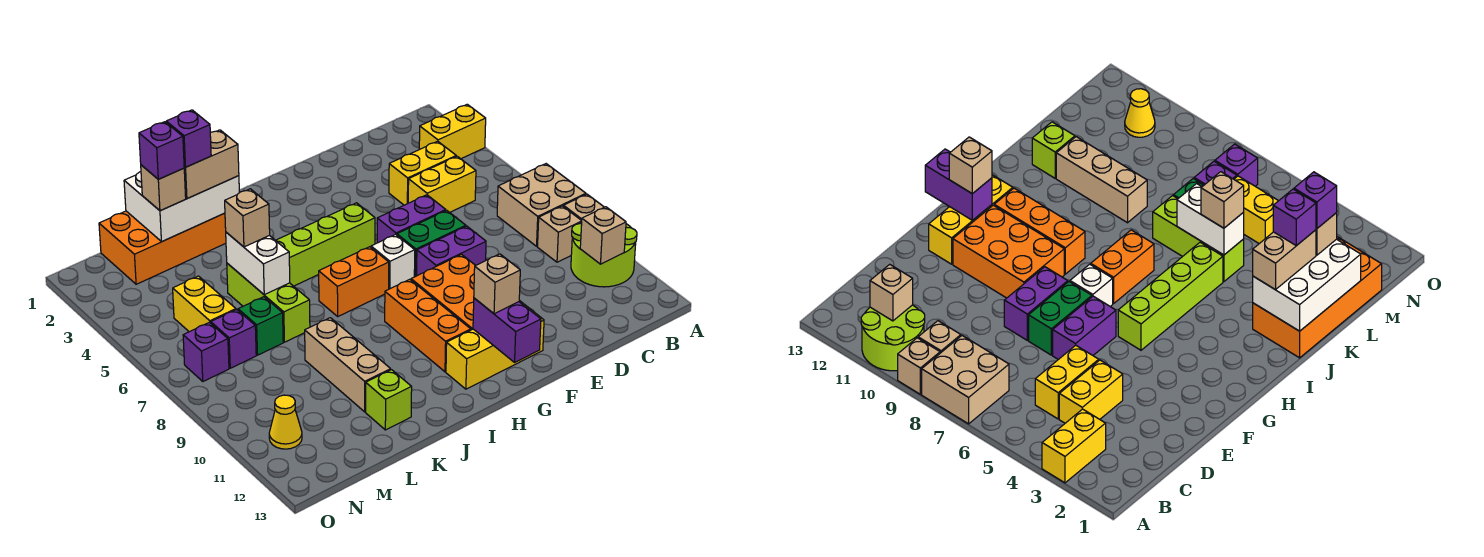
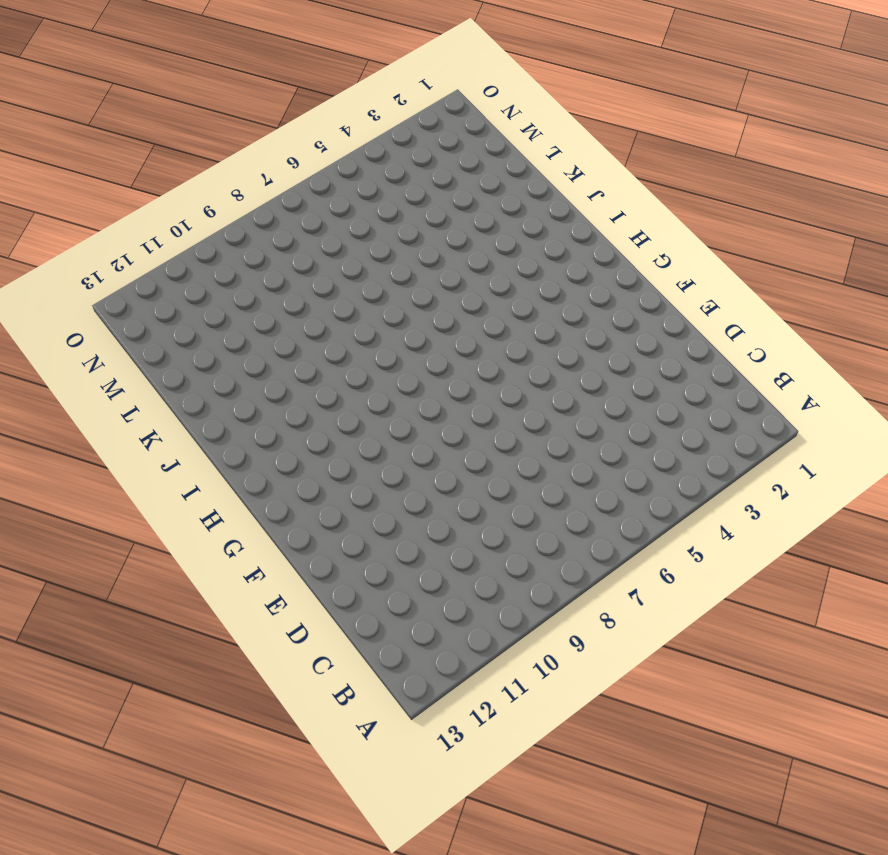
none -> yellow 1x2 brick [419,104,486,159]
none -> tan 2x2 brick [497,164,586,246]
none -> tan 1x1 brick [563,194,604,220]
none -> lime 2x2 round brick [571,223,637,287]

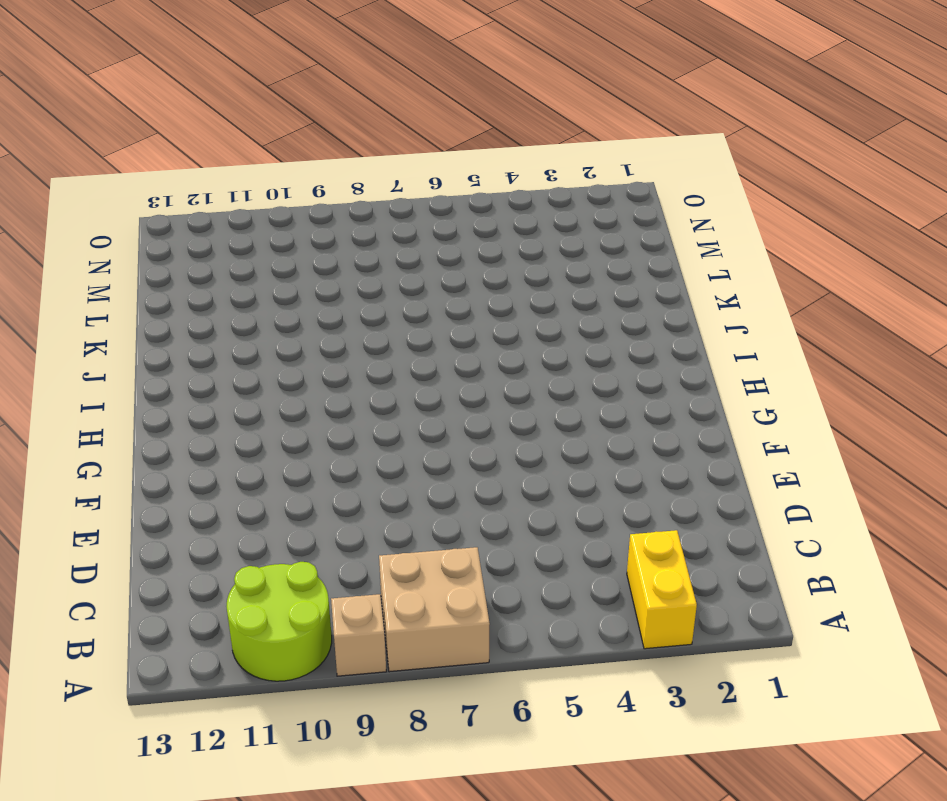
none -> tan 1x1 brick [538,206,582,262]
none -> yellow 1x2 brick [389,141,456,205]
none -> yellow 1x2 brick [408,156,476,212]
none -> purple 1x2 brick [377,195,446,243]

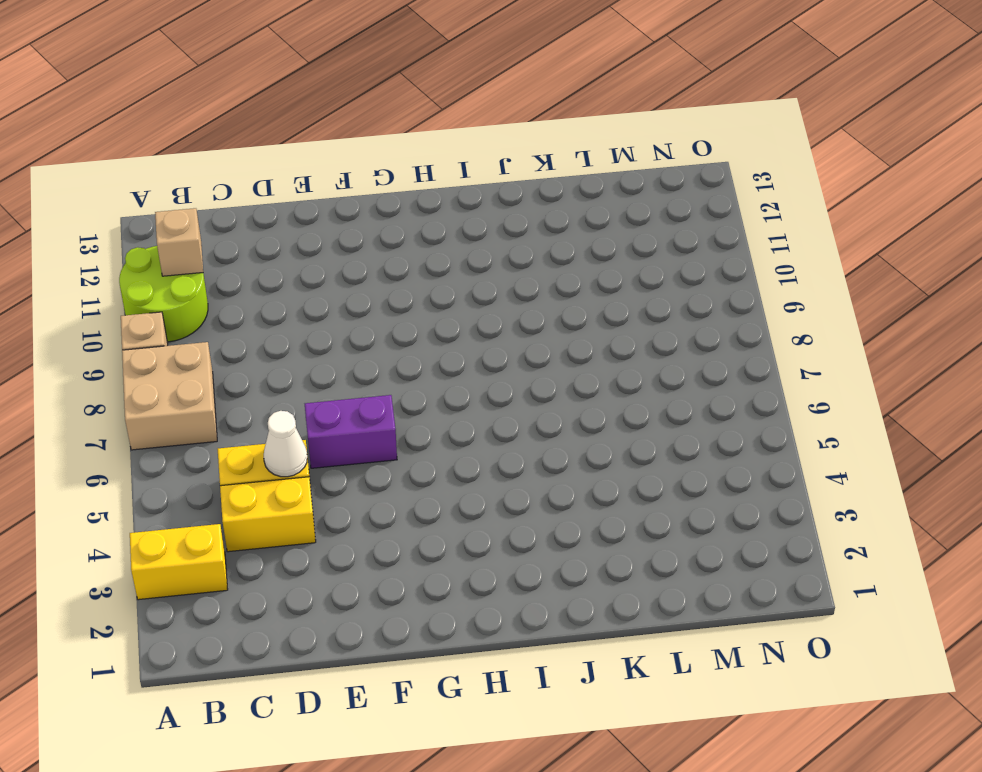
white 1x1 cone [264,411,307,477] -> none
none -> tan 1x1 brick [538,206,582,262]
none -> green 1x2 brick [397,210,466,277]
none -> purple 1x2 brick [417,226,486,276]
none -> orange 2x3 brick [411,255,523,330]

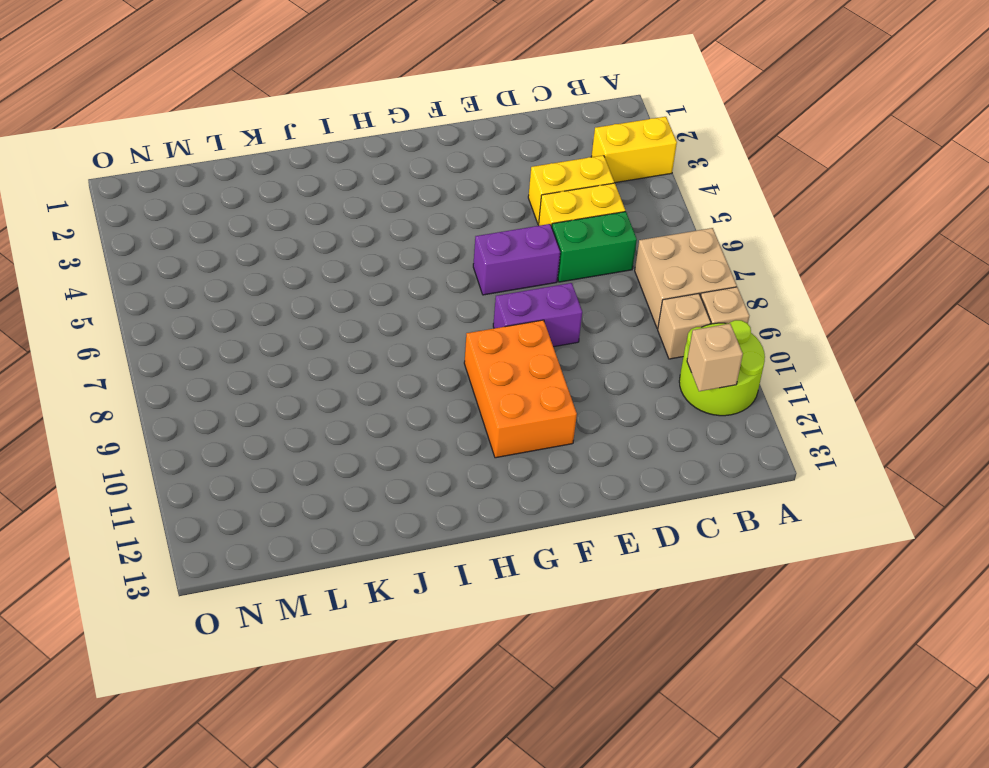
green 1x2 brick [552,212,637,282] -> green 1x2 brick moved to [397,210,466,277]
none -> yellow 1x3 brick [446,304,544,389]
none -> lime 1x4 brick [276,203,375,286]
none -> white 1x1 brick [371,234,415,289]
none -> orange 1x2 brick [319,247,389,316]

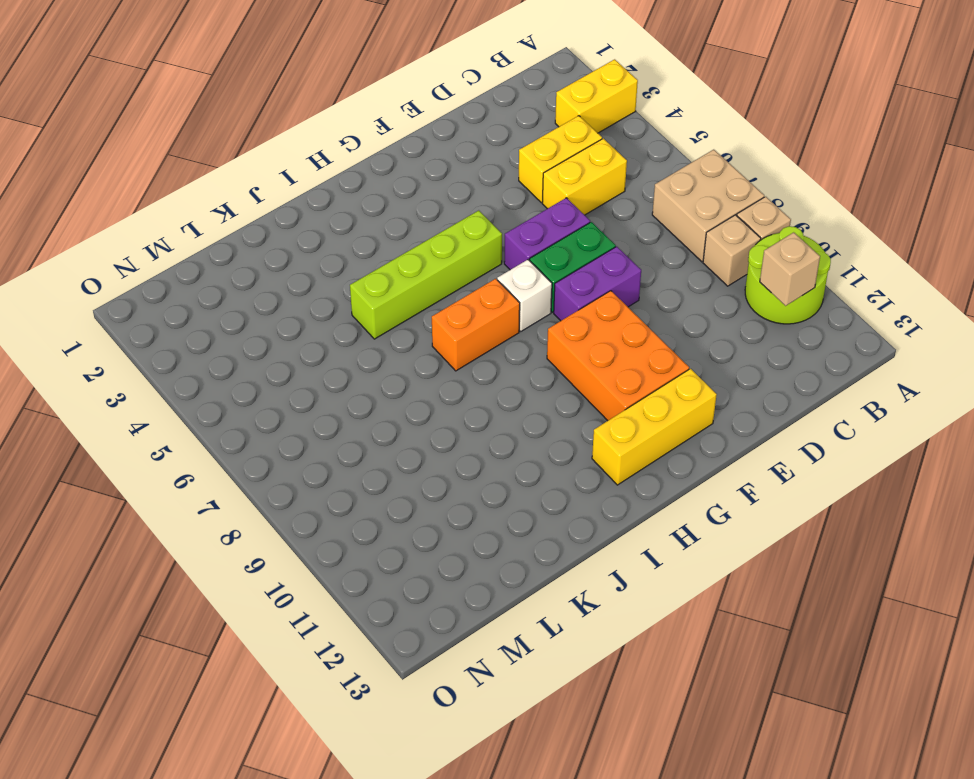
none -> orange 1x3 brick [385,279,471,372]
none -> orange 2x4 brick [99,211,226,284]
none -> lime 1x3 brick [227,263,310,342]
none -> tan 1x3 brick [305,318,391,412]

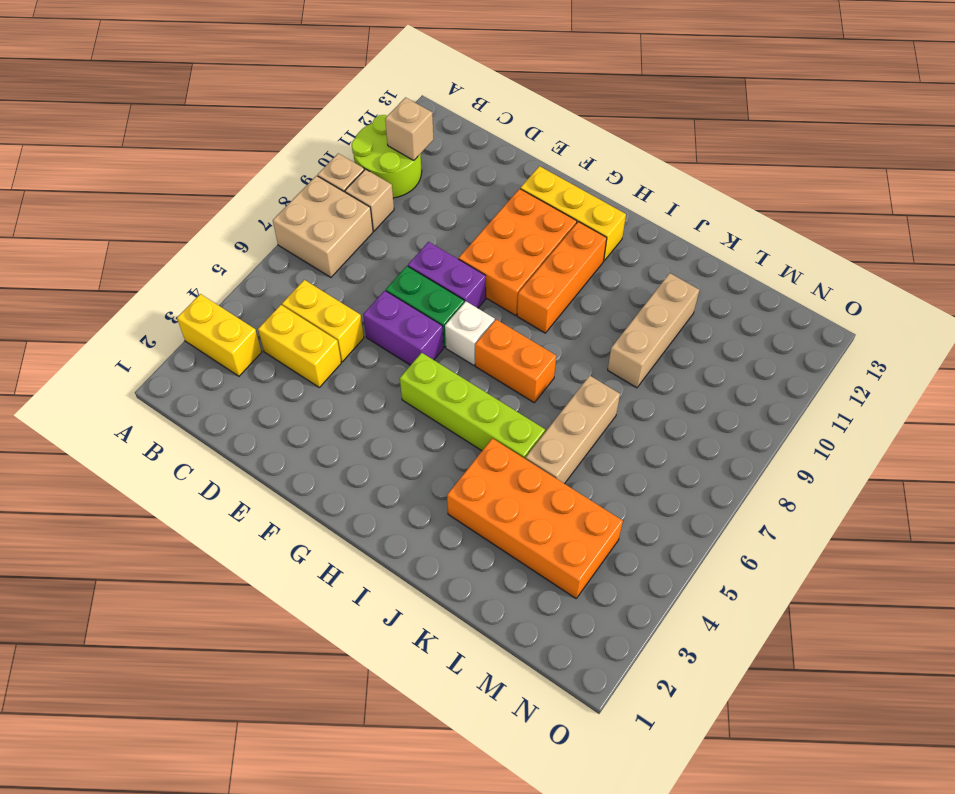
orange 2x4 brick [447,438,623,598] -> orange 2x4 brick moved to [99,211,226,284]
tan 1x3 brick [526,376,620,484] -> lime 1x3 brick [227,263,310,342]
none -> lime 1x1 brick [366,370,412,430]
none -> green 1x1 brick [238,297,283,355]
none -> yellow 1x2 brick [173,276,236,332]
none -> purple 1x1 brick [211,310,256,368]

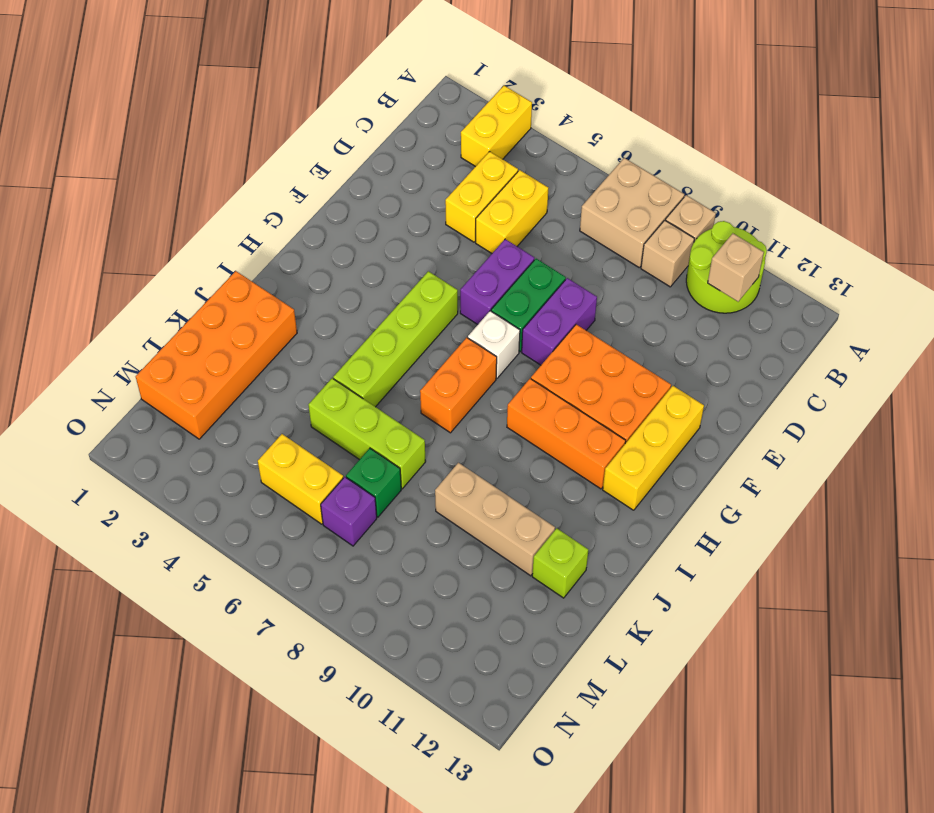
none -> purple 1x1 brick [183,322,229,381]
none -> yellow 1x1 cone [269,395,302,449]
none -> purple 1x2 brick [473,298,541,362]
none -> white 2x3 brick [124,172,239,242]

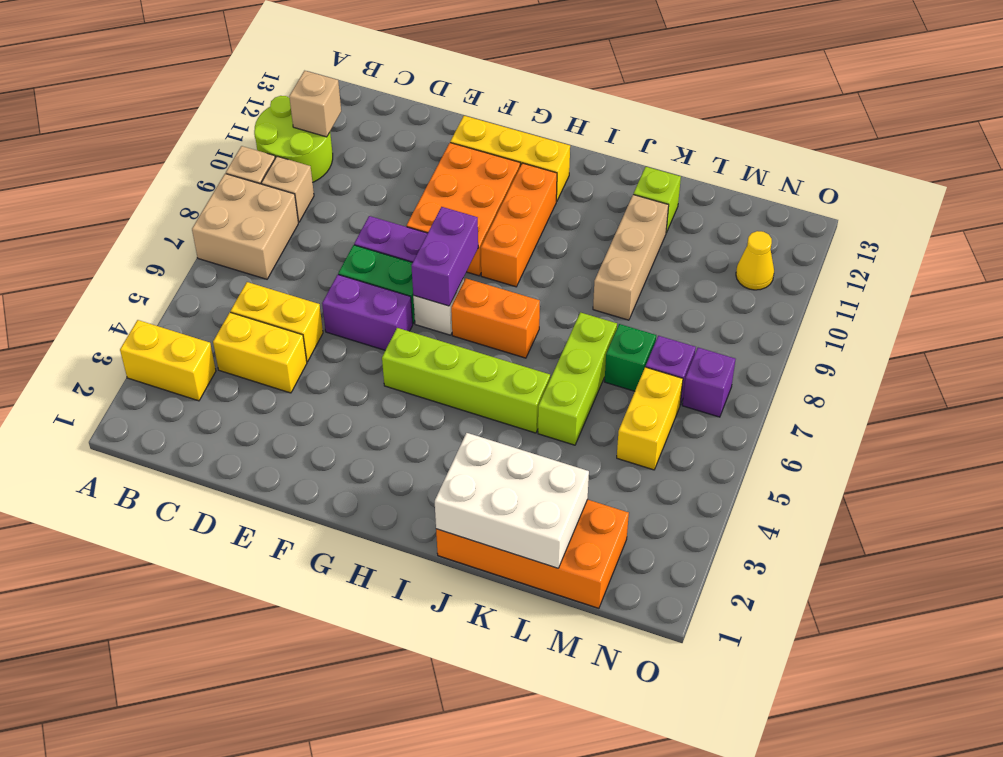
purple 1x2 brick [411,207,478,306] -> purple 1x2 brick moved to [473,298,541,362]
none -> white 1x2 brick [226,232,290,295]
none -> tan 1x1 brick [474,254,520,314]
none -> tan 1x2 brick [184,130,239,199]
none -> tan 1x1 brick [225,189,270,247]

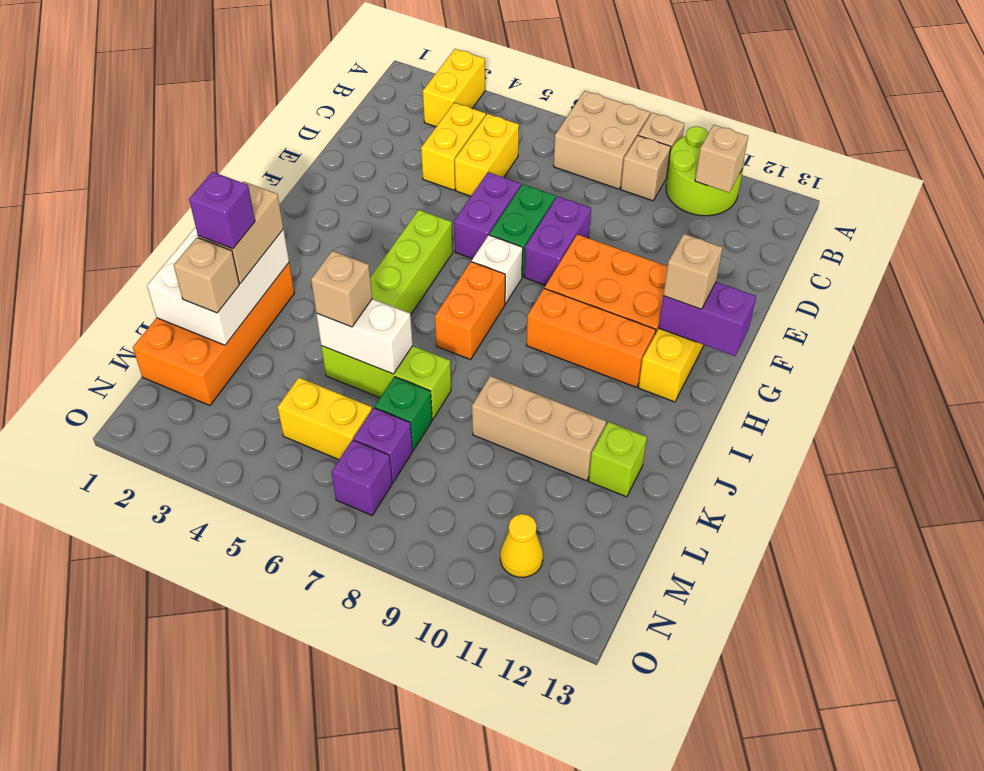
none -> purple 1x1 brick [139,122,184,179]

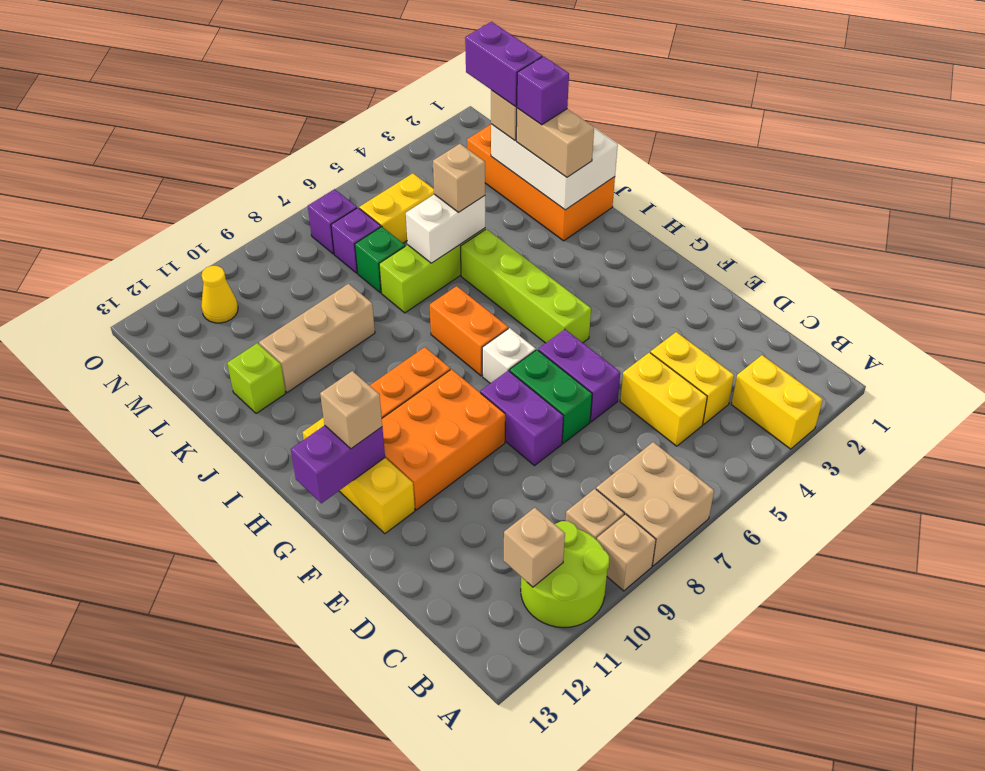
purple 1x2 brick [465,22,542,106] -> purple 1x1 brick [139,122,184,179]

